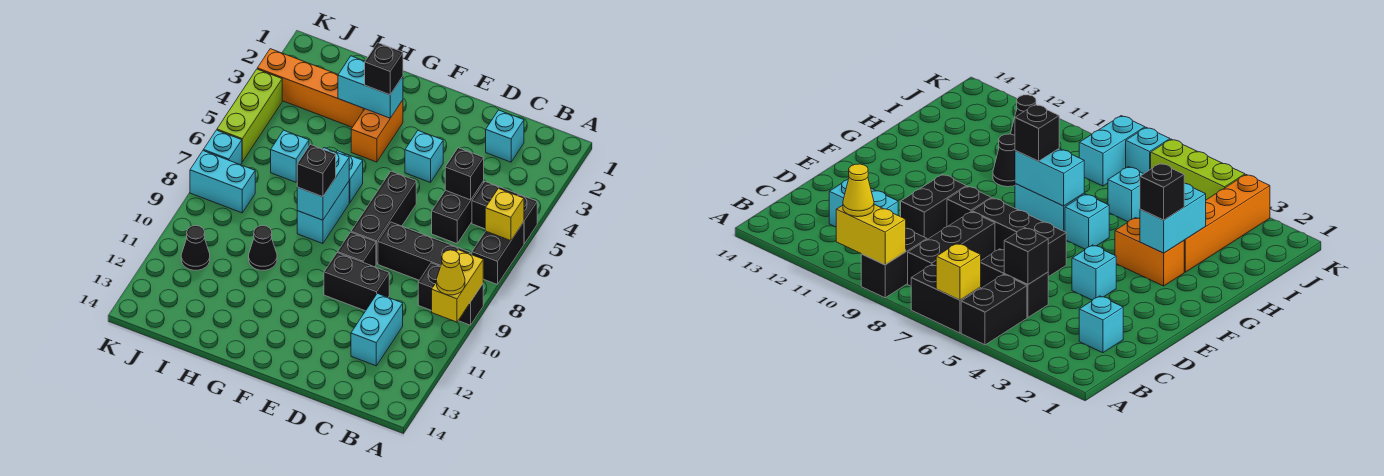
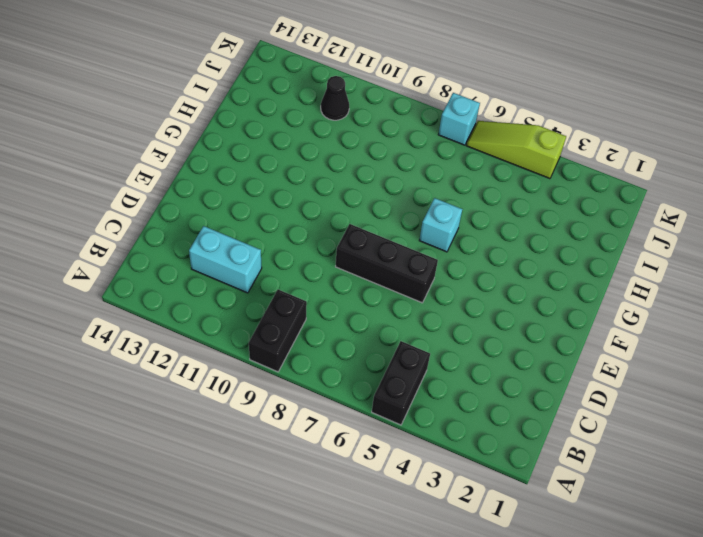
lime 1x3 slope [466,121,566,179] -> lime 1x3 brick [217,69,282,162]
none -> black 1x2 brick [472,222,524,285]
none -> black 1x3 brick [378,222,470,280]
none -> cyan 1x1 brick [486,110,524,162]

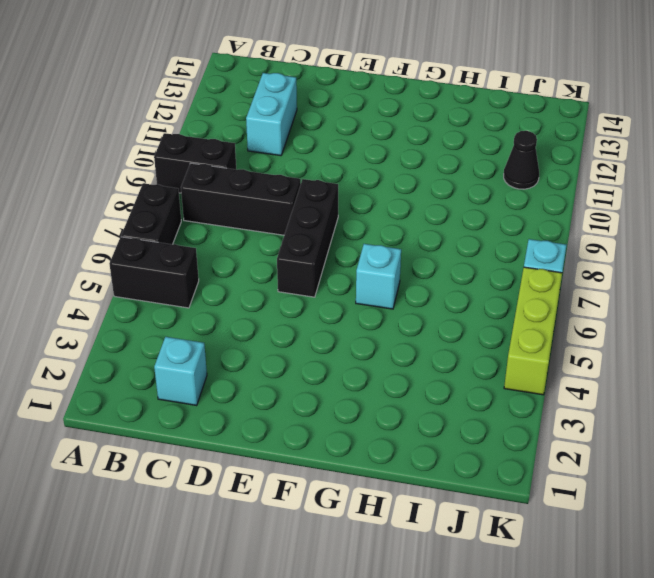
none -> black 1x2 brick [432,181,484,244]
none -> black 1x2 brick [324,253,389,311]
none -> cyan 1x1 brick [405,130,443,183]

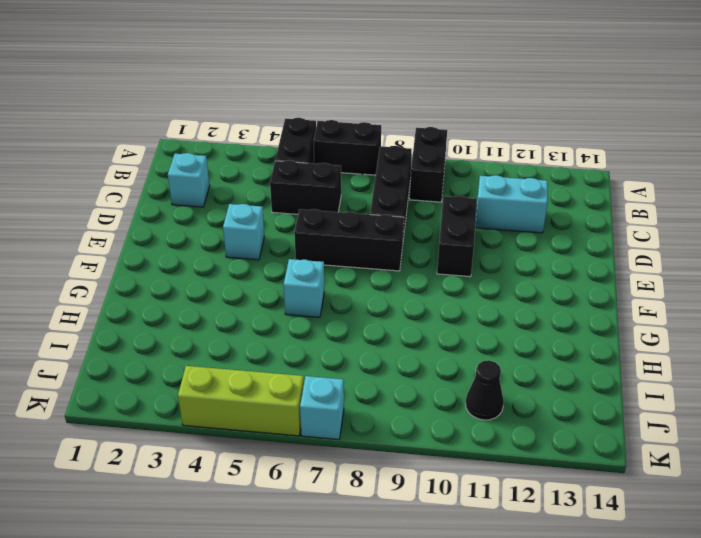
none -> black 1x1 brick [338,232,376,267]
none -> orange 1x2 brick [351,100,403,162]
none -> cyan 1x2 brick [297,182,349,244]

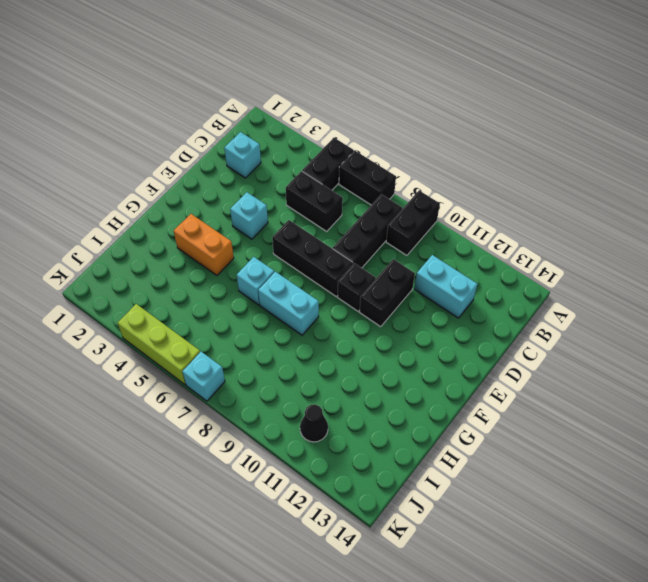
none -> orange 1x4 brick [257,49,364,127]
none -> black 1x1 cone [249,225,277,270]
none -> cyan 1x1 brick [271,130,309,182]

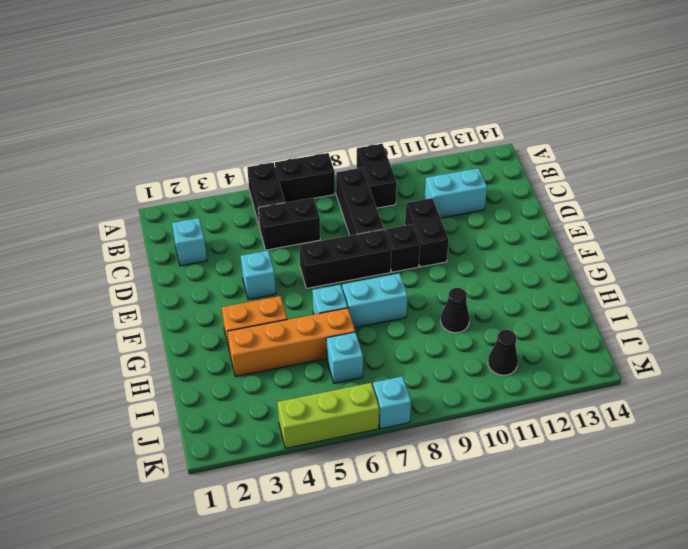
orange 1x4 brick [227,308,355,377] -> orange 1x4 brick turned to [257,49,364,127]
none -> cyan 1x2 brick [190,151,255,213]
none -> yellow 1x1 brick [485,189,524,241]
none -> yellow 1x2 brick [432,250,483,322]

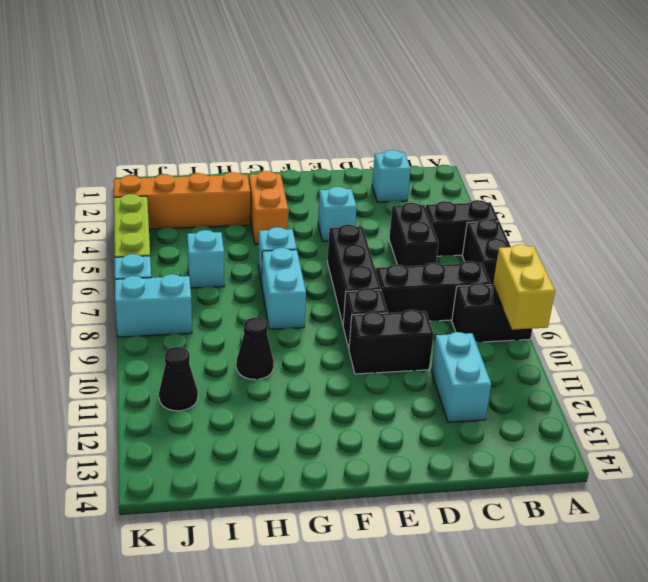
none -> yellow 1x1 brick [485,189,524,241]
none -> black 1x1 brick [445,148,484,200]
none -> cyan 1x2 brick [338,56,403,118]

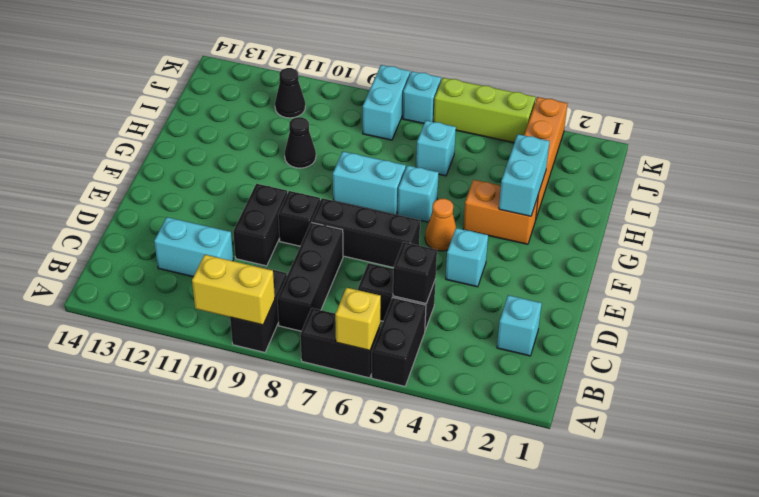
orange 1x1 cone [425,199,456,251] -> none
none -> cyan 1x2 brick [297,148,349,220]
none -> yellow 1x1 cone [437,250,465,295]
none -> black 1x1 brick [365,43,403,95]

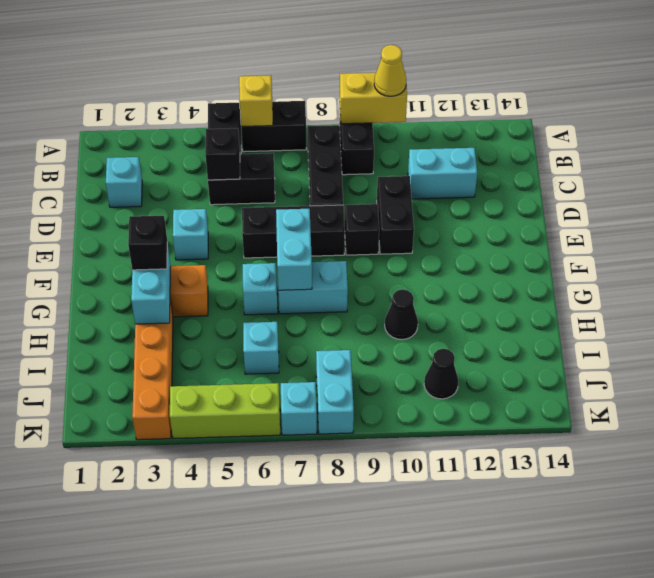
cyan 1x2 brick [276,209,312,290] -> cyan 1x2 brick turned to [297,148,349,220]
none -> black 1x1 brick [297,144,336,197]

